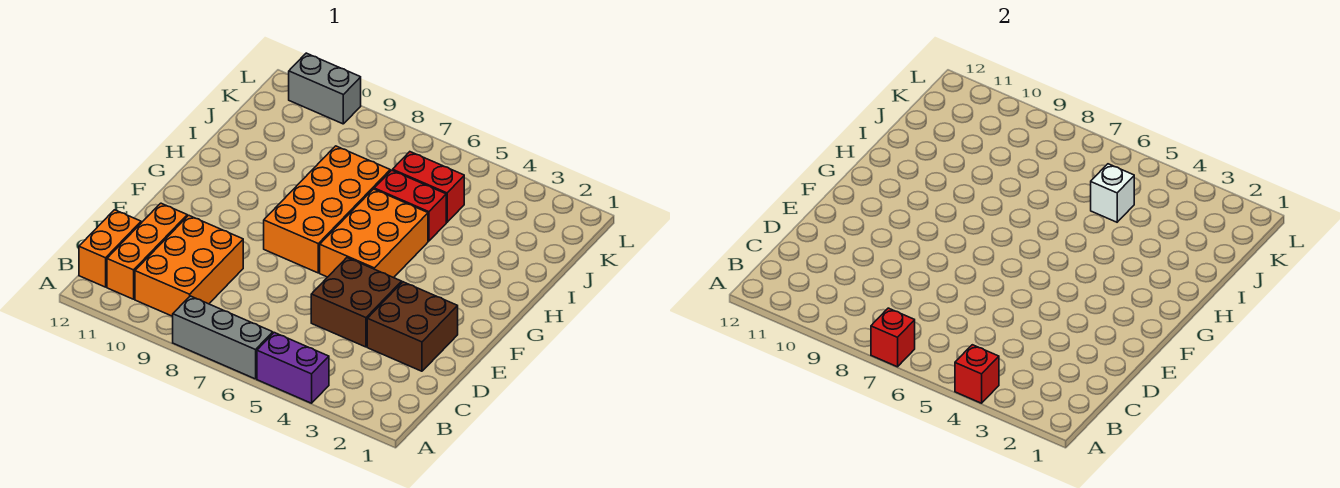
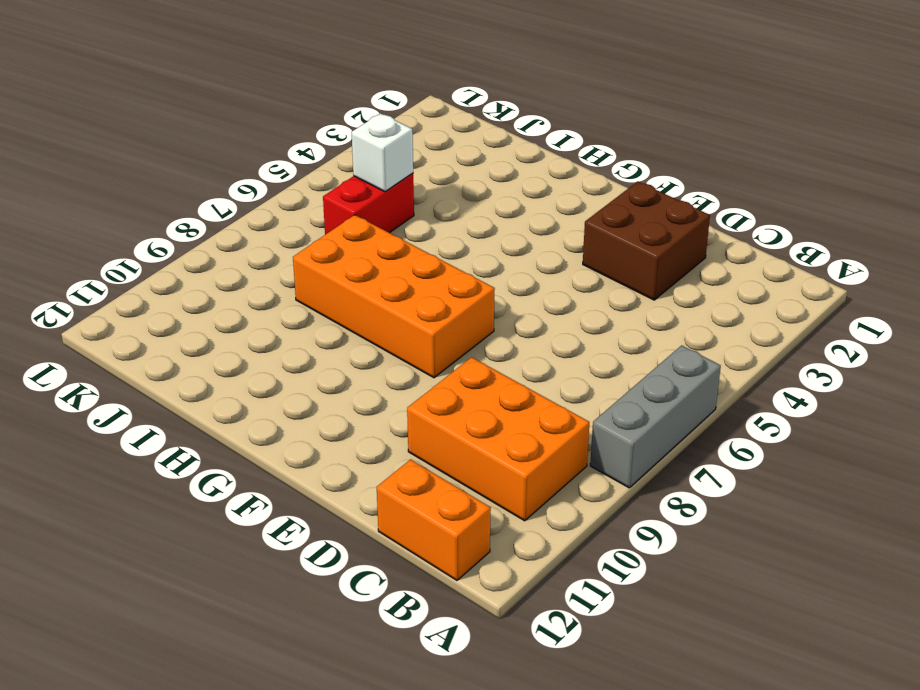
none -> purple 1x2 brick [257,333,329,403]
none -> orange 1x3 brick [107,203,187,299]
none -> brown 2x2 brick [311,258,402,347]

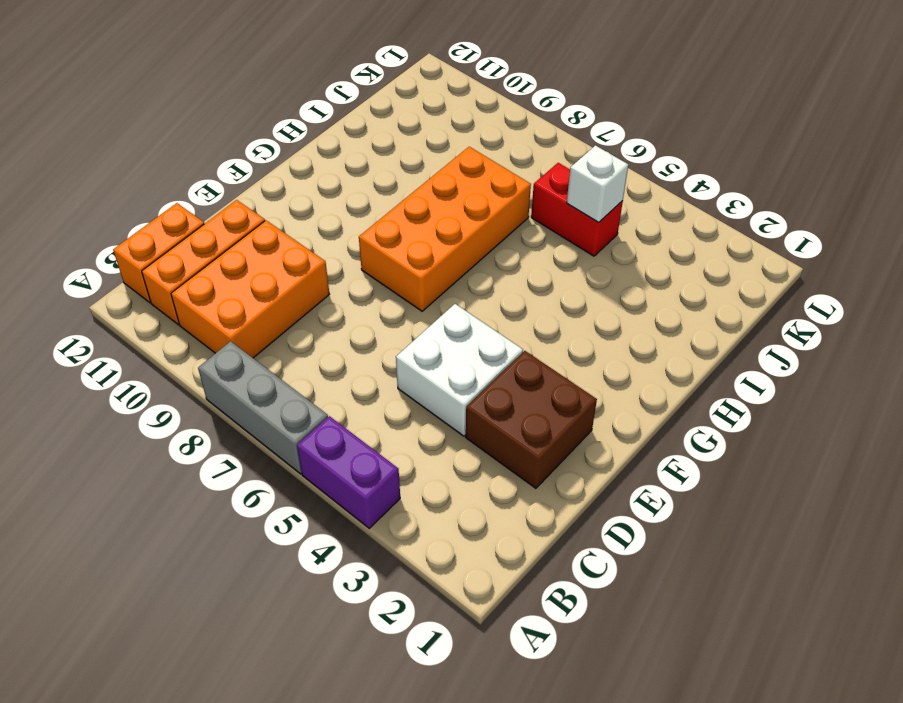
white 2x2 brick [396,304,523,436] -> brown 2x2 brick [311,258,402,347]
none -> orange 2x3 brick [320,189,428,278]
none -> red 1x2 brick [374,170,446,241]
none -> grey 1x2 brick [288,53,361,124]

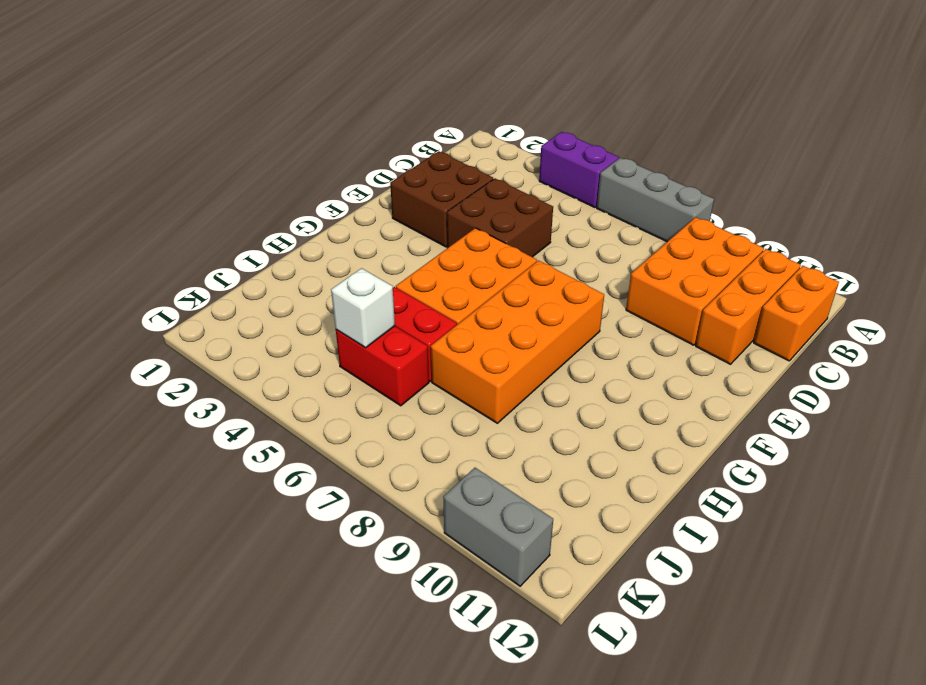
none -> red 1x1 brick [955,345,999,403]
none -> red 1x1 brick [871,308,915,367]

